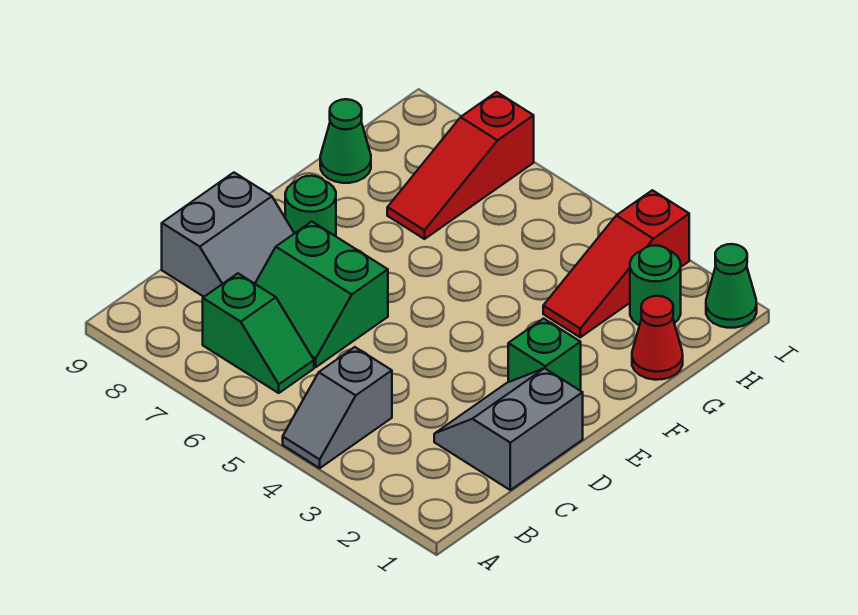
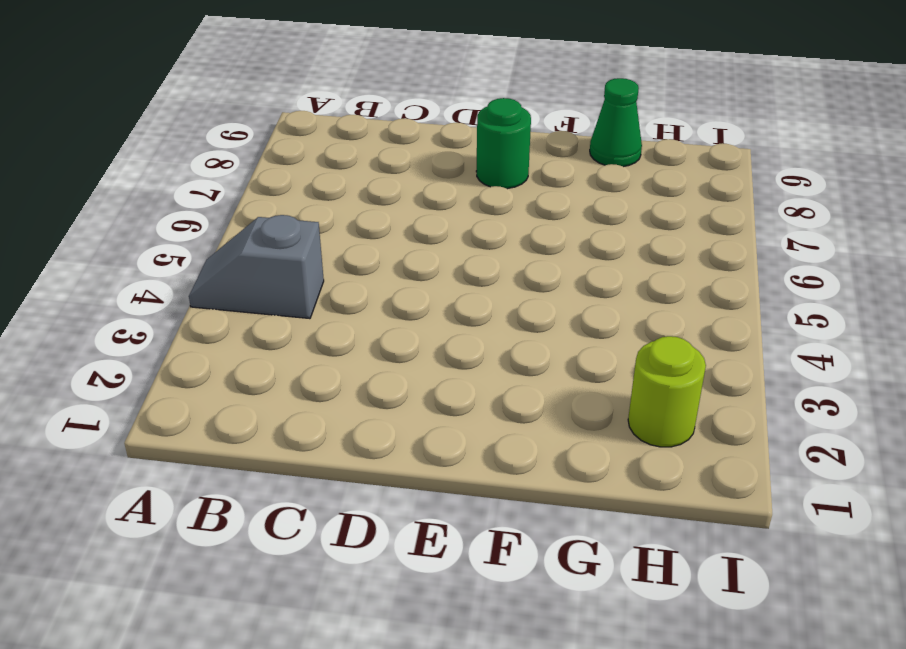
lime 1x1 round brick [628,336,706,447] -> green 1x1 round brick [630,245,681,325]
none -> green 1x2 slope [203,273,314,393]
none -> grey 2x2 slope [434,368,583,490]
none -> green 2x2 slope [255,222,388,367]

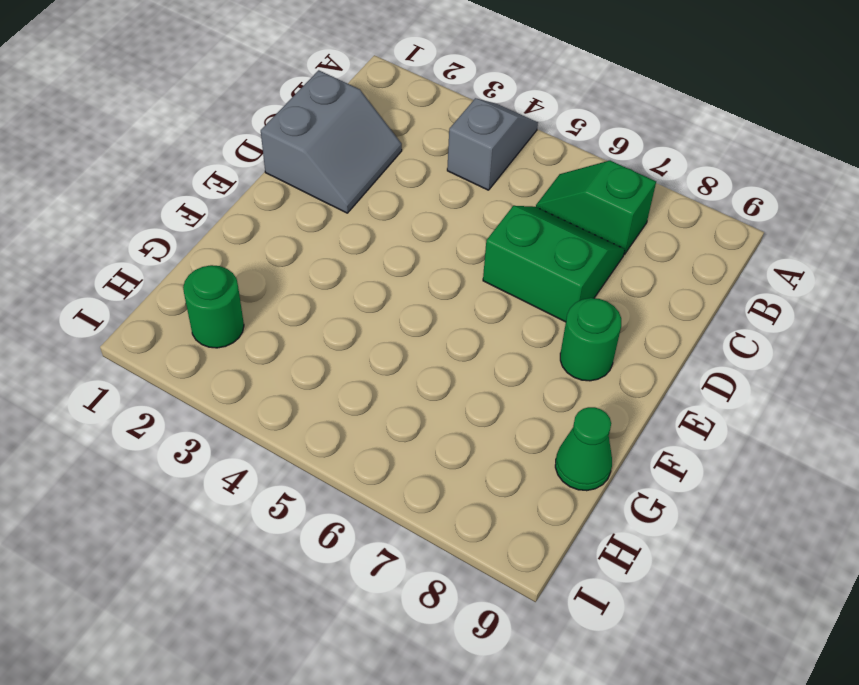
none -> grey 2x2 slope [162,173,294,297]
none -> green 1x1 brick [508,319,581,390]
none -> red 1x1 cone [632,296,683,380]

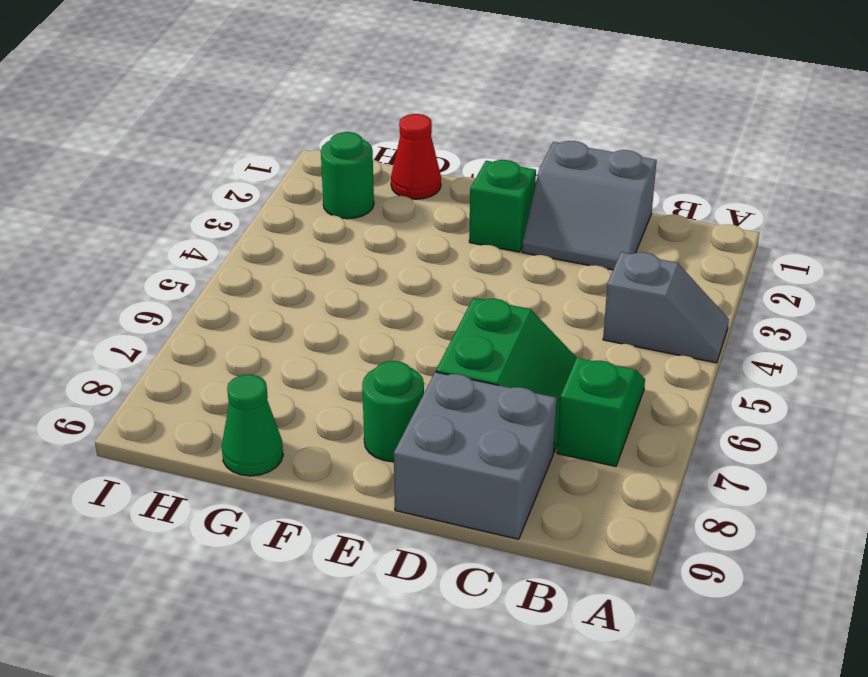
grey 2x2 brick [394,372,557,539] -> grey 2x2 slope [162,173,294,297]
none -> red 1x3 slope [543,190,689,337]
none -> red 1x3 slope [387,92,534,239]
none -> green 1x1 cone [706,244,757,328]

